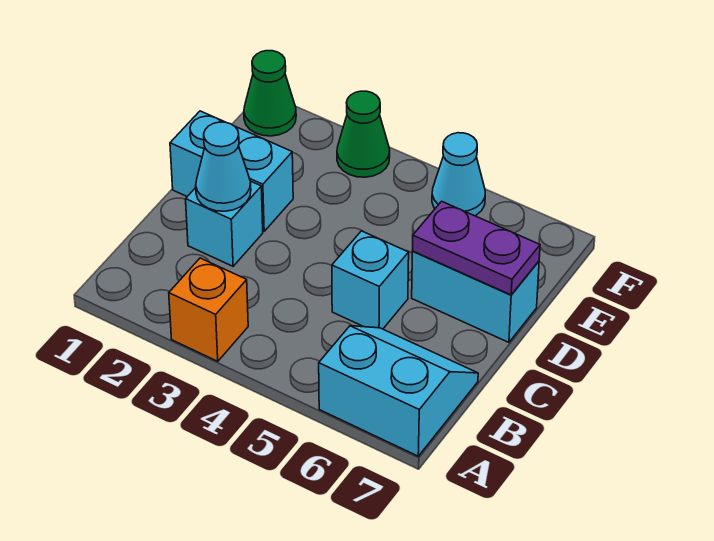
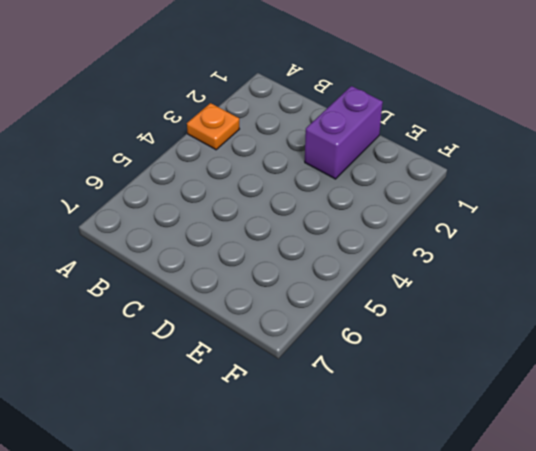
orange 1x1 plate [187,103,239,150] -> orange 1x1 brick [169,258,248,361]
purple 1x2 brick [305,86,383,179] -> cyan 1x2 brick [170,111,293,231]
none -> cyan 2x2 slope [319,326,478,456]
none -> cyan 1x1 brick [186,181,263,266]

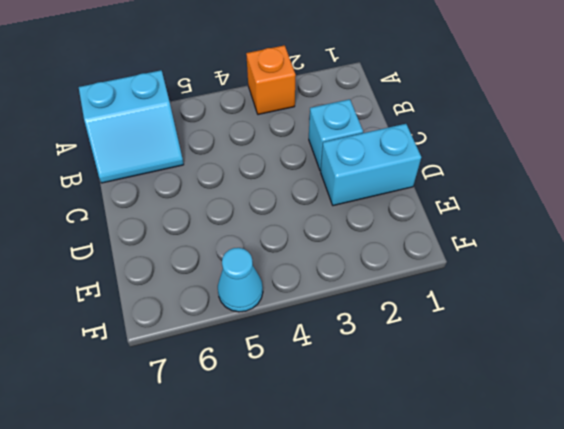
none -> cyan 1x1 brick [332,231,409,329]
none -> cyan 1x2 brick [412,251,539,342]

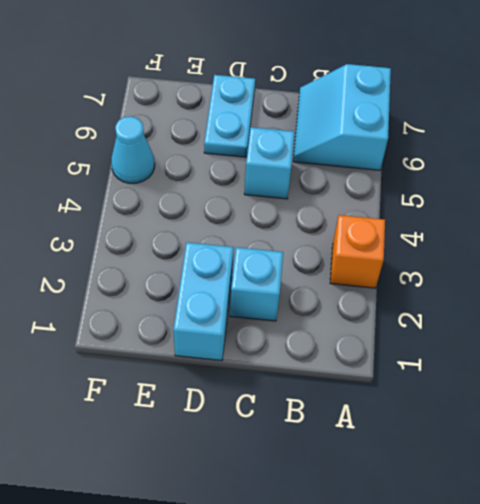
cyan 1x2 plate [204,75,255,157] -> cyan 1x2 brick [412,251,539,342]
none -> green 1x1 cone [244,51,296,136]
none -> green 1x1 cone [337,91,390,177]

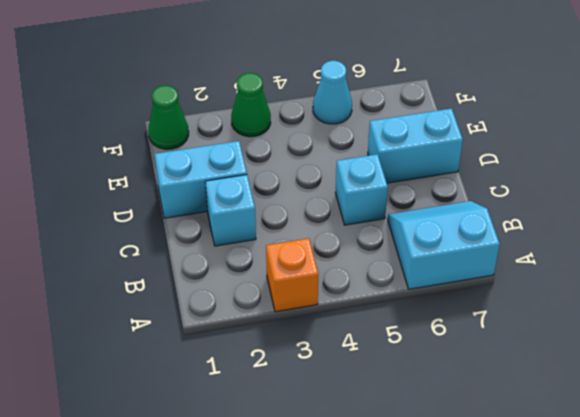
none -> cyan 1x1 cone [196,122,251,211]
none -> purple 1x2 plate [413,201,540,295]

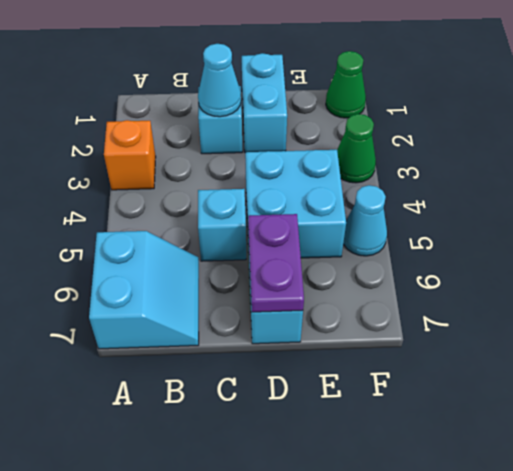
cyan 2x2 brick [245,150,346,258] -> none

